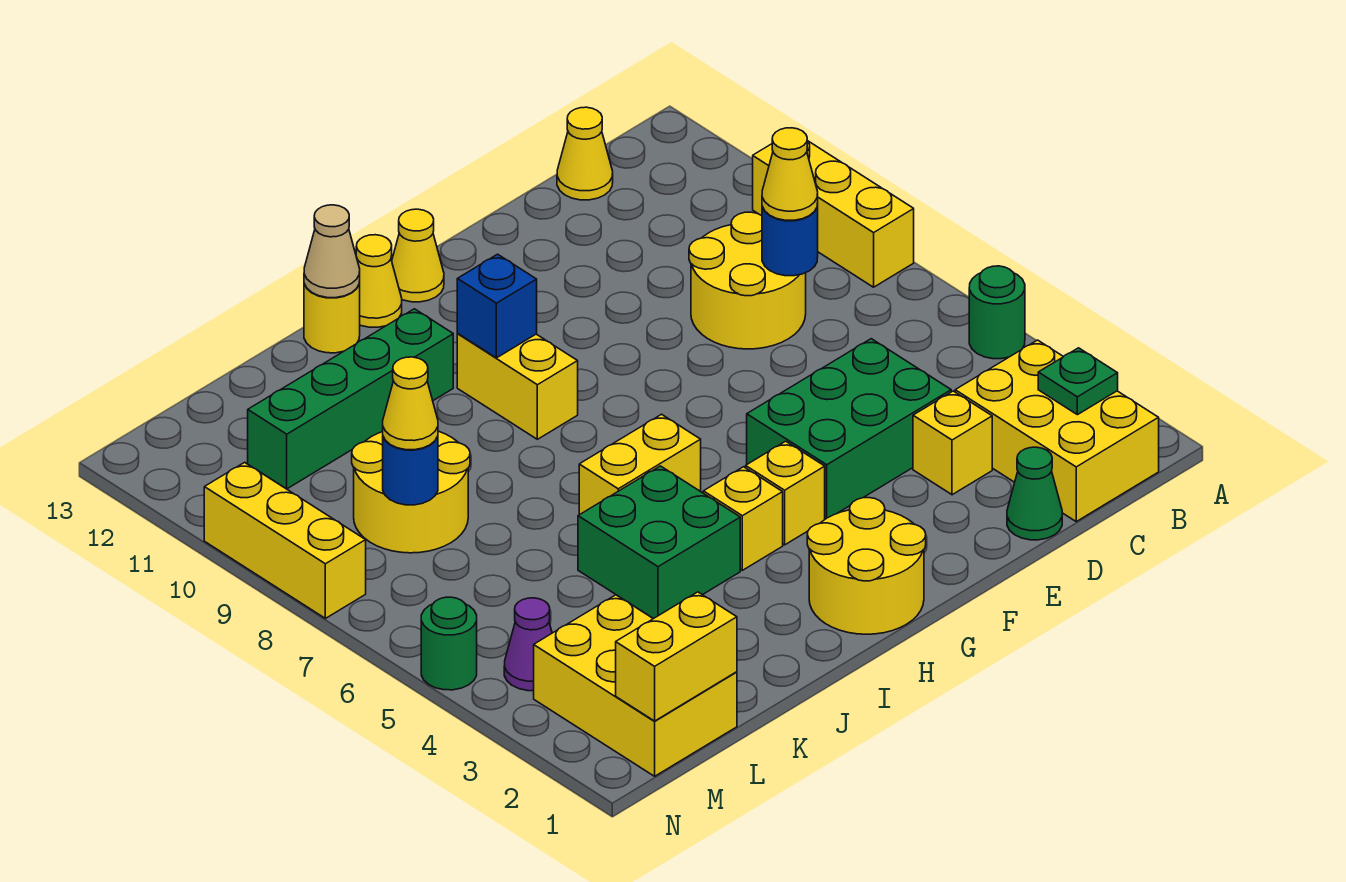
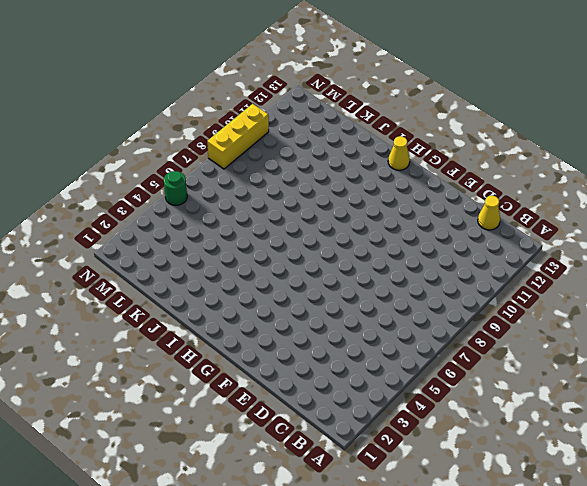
none -> green 1x1 round brick [969,266,1025,359]
none -> yellow 1x3 brick [753,141,914,287]
none -> yellow 2x3 brick [955,340,1159,521]
none -> yellow 2x2 round brick [689,212,806,349]

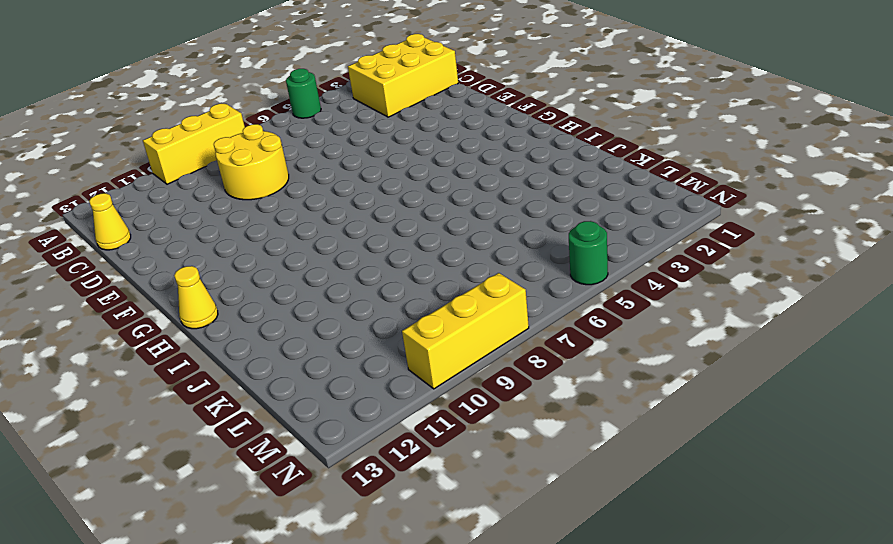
none -> green 1x1 cone [1007,447,1062,540]
none -> yellow 1x1 brick [913,391,992,495]
none -> green 2x3 brick [747,339,951,519]
none -> yellow 2x2 round brick [807,498,926,634]

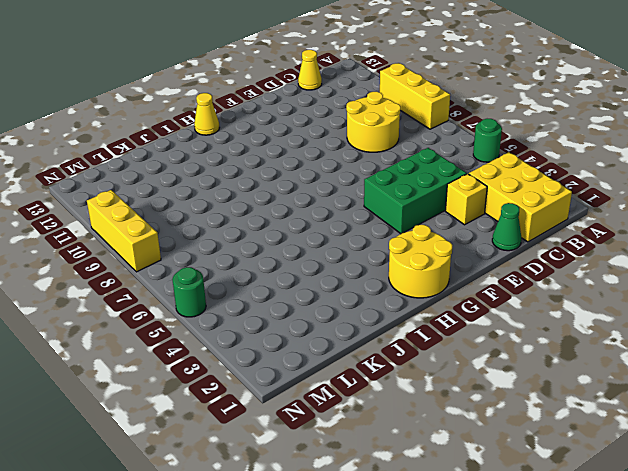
none -> yellow 1x1 brick [746,441,825,545]
none -> yellow 1x1 cone [392,209,444,302]
none -> yellow 1x1 brick [703,467,783,570]
none -> yellow 1x2 brick [579,414,701,515]

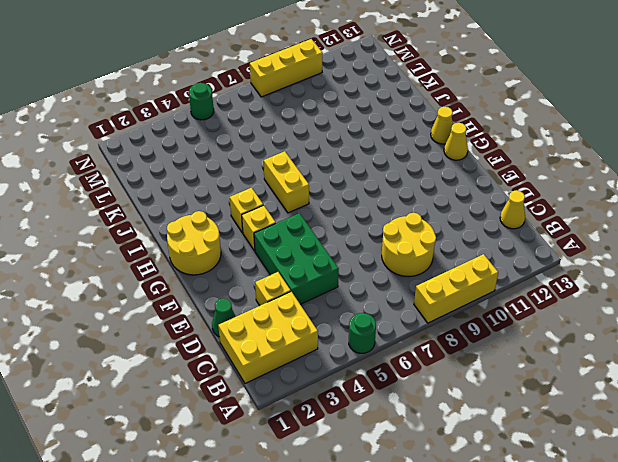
none -> yellow 1x2 brick [457,334,578,439]
none -> green 2x2 brick [578,466,740,619]
none -> green 1x4 brick [248,309,453,489]
none -> yellow 1x1 round brick [304,282,360,353]

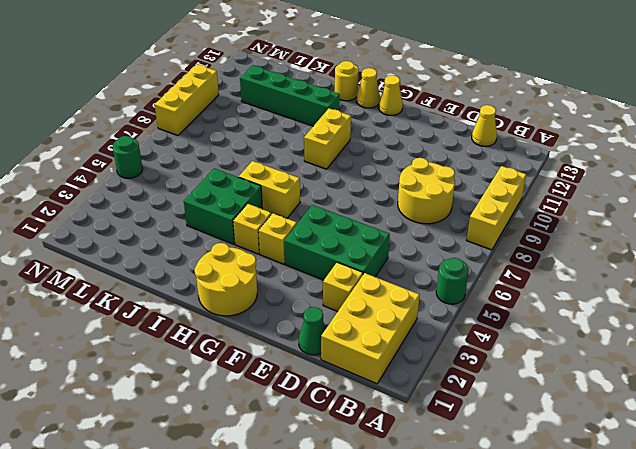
none -> yellow 2x2 round brick [352,431,470,553]
none -> yellow 2x3 brick [534,595,737,776]
none -> purple 1x1 cone [504,598,552,691]
none -> green 1x1 plate [1038,348,1118,415]

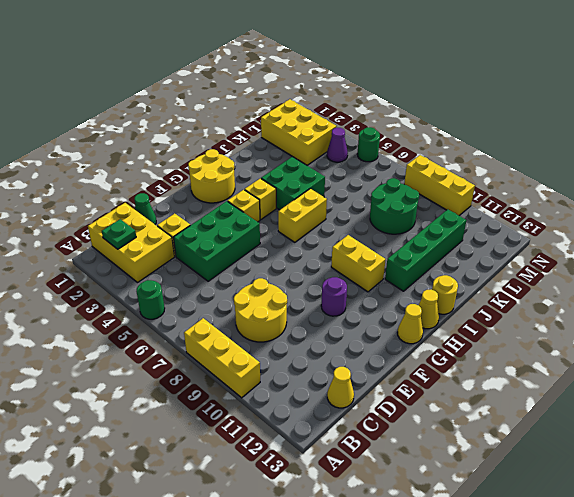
purple 1x1 round brick [321,277,347,316] -> none
green 2x2 round brick [370,178,419,234] -> yellow 2x2 round brick [352,431,470,553]
none -> blue 1x1 round brick [762,204,818,276]
none -> blue 1x1 brick [457,254,537,358]
none -> tan 1x1 cone [304,205,360,298]
none -> yellow 1x2 brick [616,592,737,721]

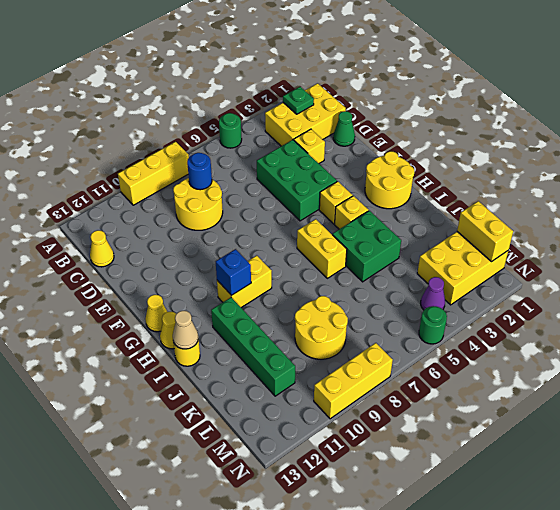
none -> blue 1x1 round brick [383,437,438,505]
none -> yellow 1x1 cone [762,128,818,220]
none -> yellow 1x1 cone [382,357,438,450]

